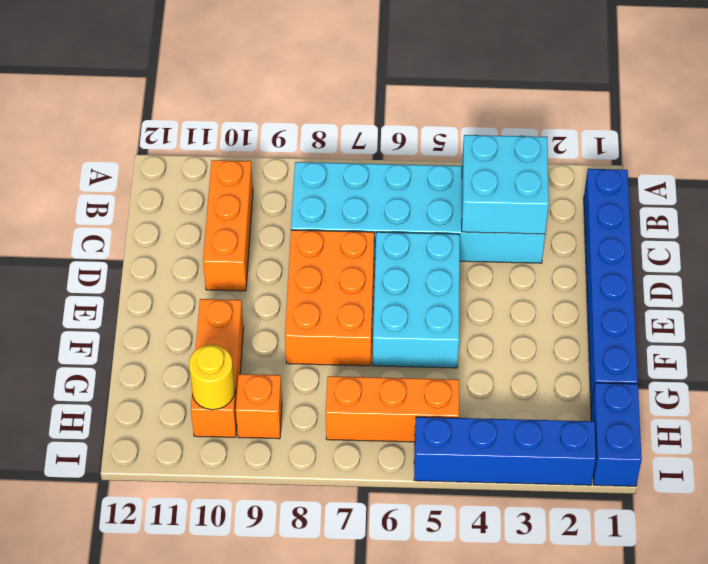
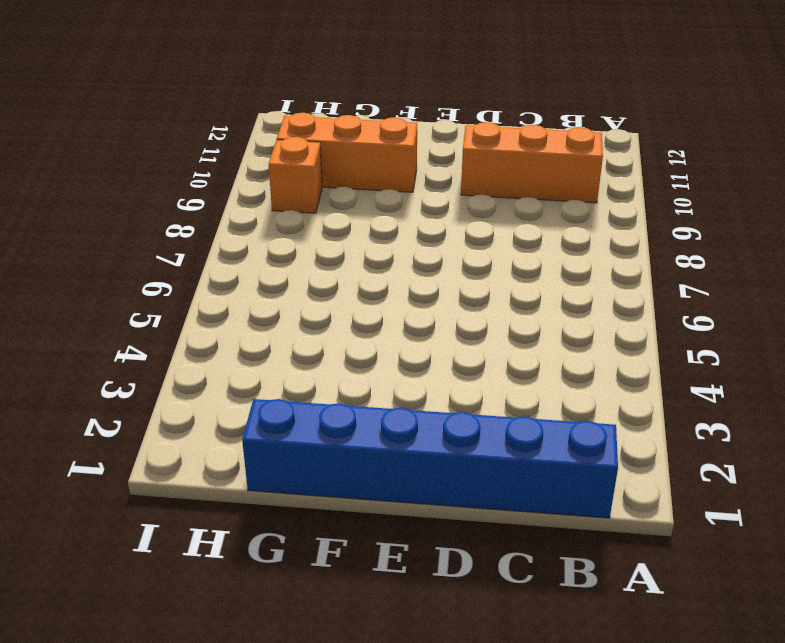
none -> cyan 2x6 brick [291,162,545,263]
none -> cyan 2x3 brick [373,232,460,368]
none -> orange 2x3 brick [285,230,374,366]

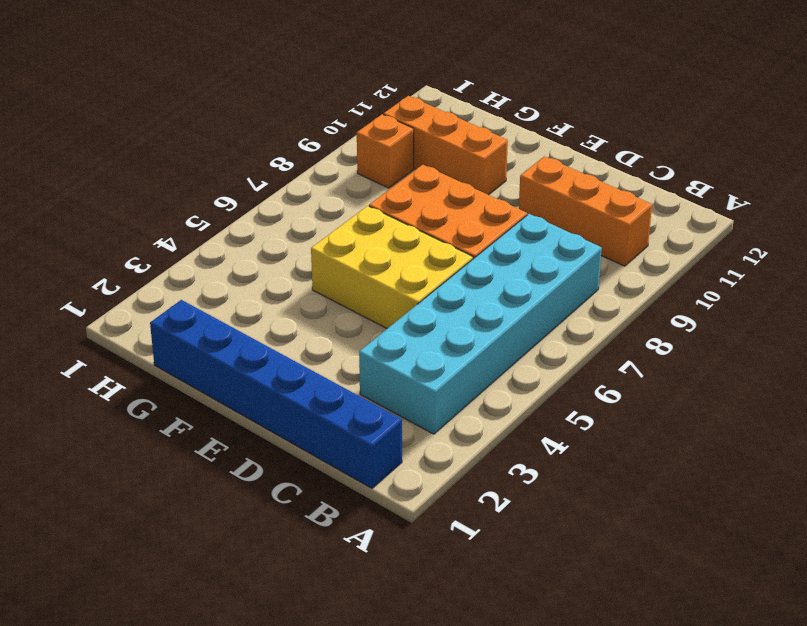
yellow 2x3 brick [311,206,473,329] -> cyan 2x3 brick [373,232,460,368]
none -> blue 1x2 brick [591,383,642,486]
none -> orange 1x3 brick [326,376,459,442]
none -> blue 1x4 brick [414,417,596,485]

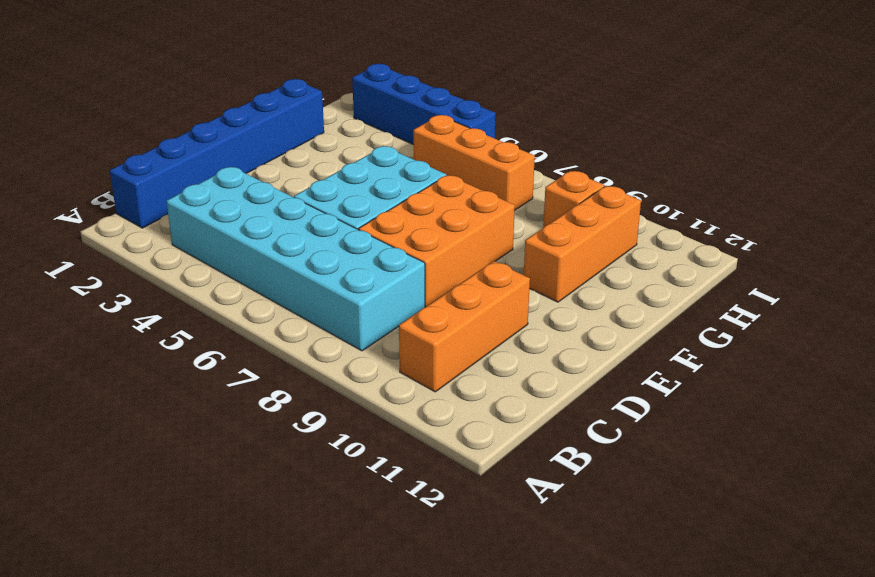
none -> blue 1x2 brick [591,383,642,486]
none -> cyan 2x2 brick [462,135,549,234]
none -> yellow 1x1 round brick [189,345,235,410]

